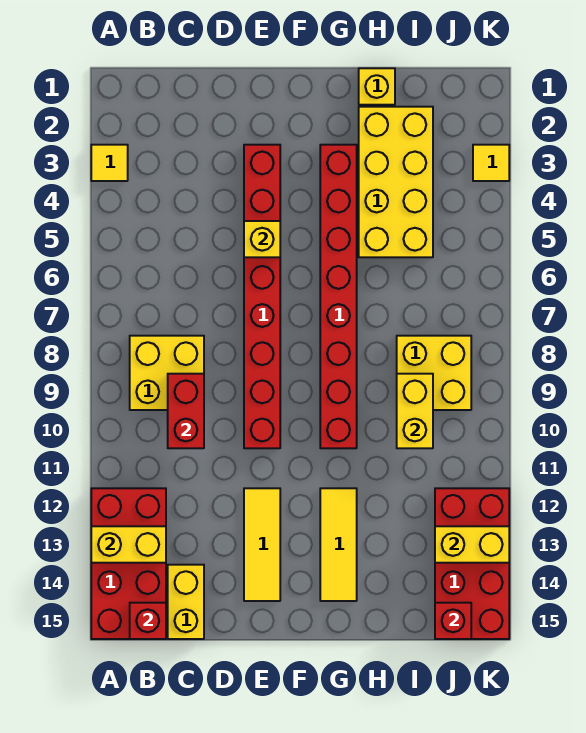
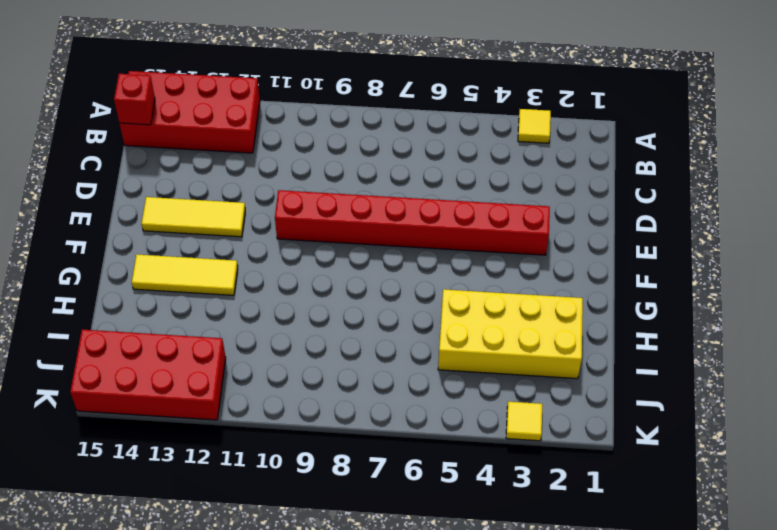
none -> yellow 2x2 brick [130,336,204,410]
none -> yellow 1x2 brick [168,565,204,639]
none -> red 1x8 brick [320,145,357,448]

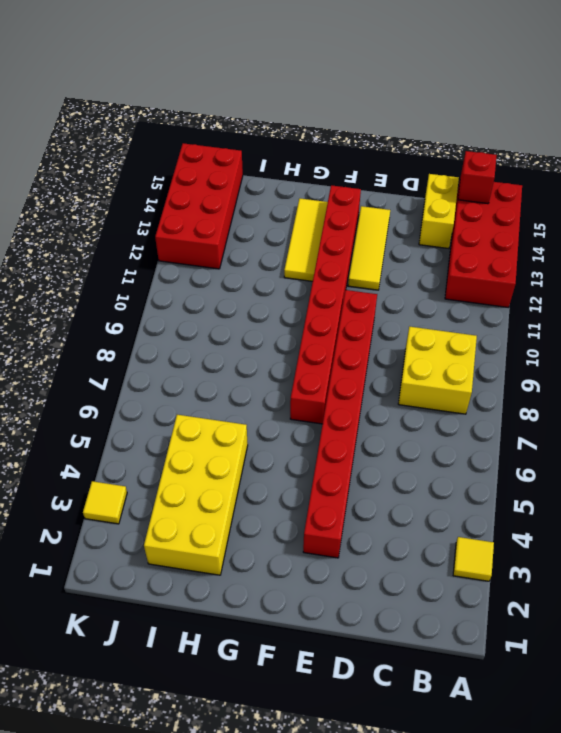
red 1x8 brick [290,185,361,424] -> red 1x8 brick moved to [320,145,357,448]
none -> yellow 1x1 brick [359,68,395,105]
none -> yellow 2x2 brick [397,336,471,410]
none -> yellow 1x2 brick [91,526,166,563]

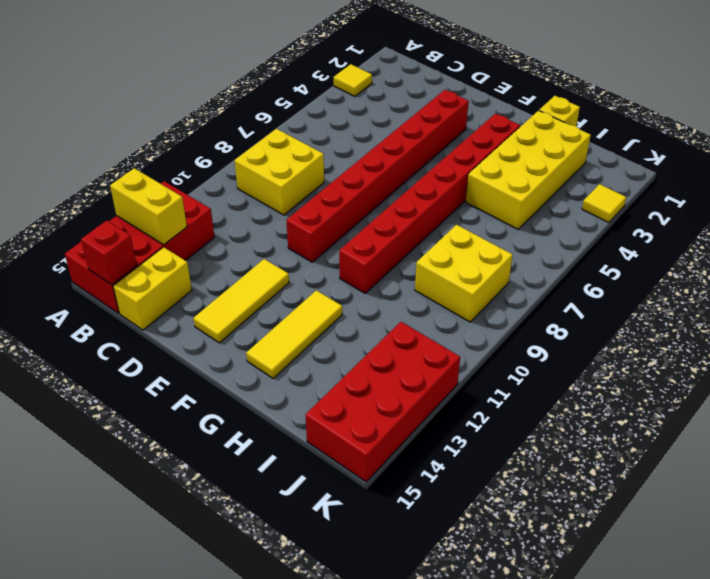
none -> red 1x2 brick [168,374,204,448]
none -> yellow 1x1 brick [244,221,280,257]
none -> yellow 1x2 brick [397,374,433,448]

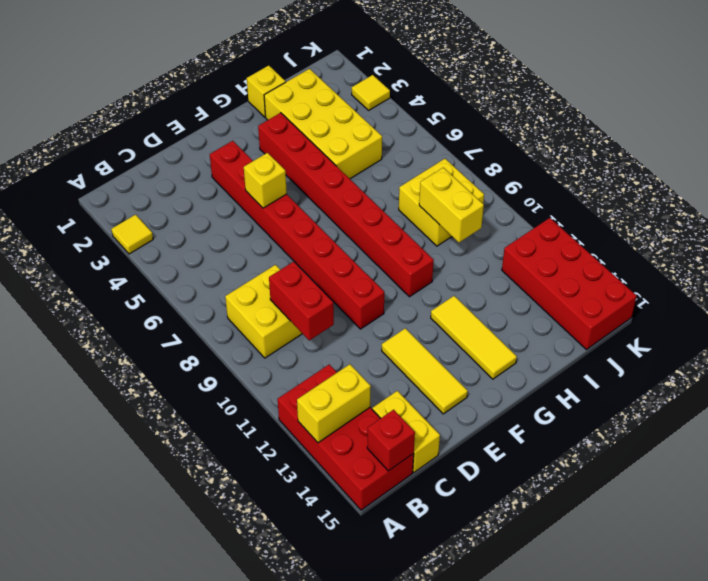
none -> yellow 1x2 brick [435,526,509,563]
none -> red 1x1 brick [435,603,471,639]

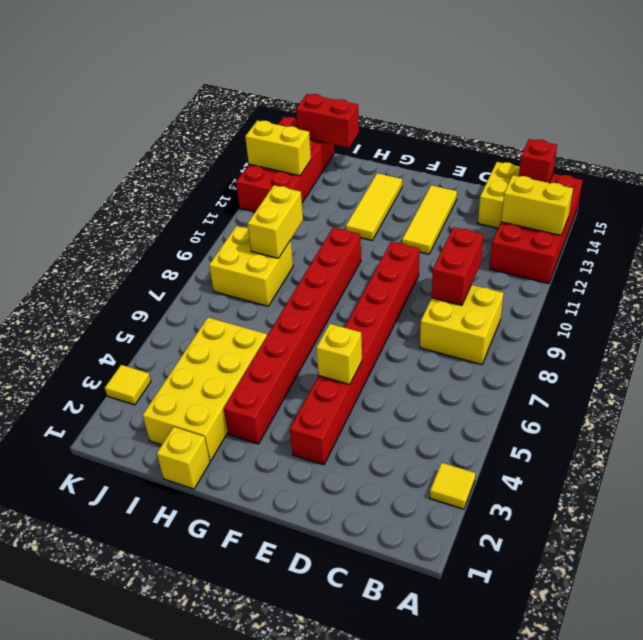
red 1x2 brick [296,94,359,148] -> red 1x1 brick [435,603,471,639]

